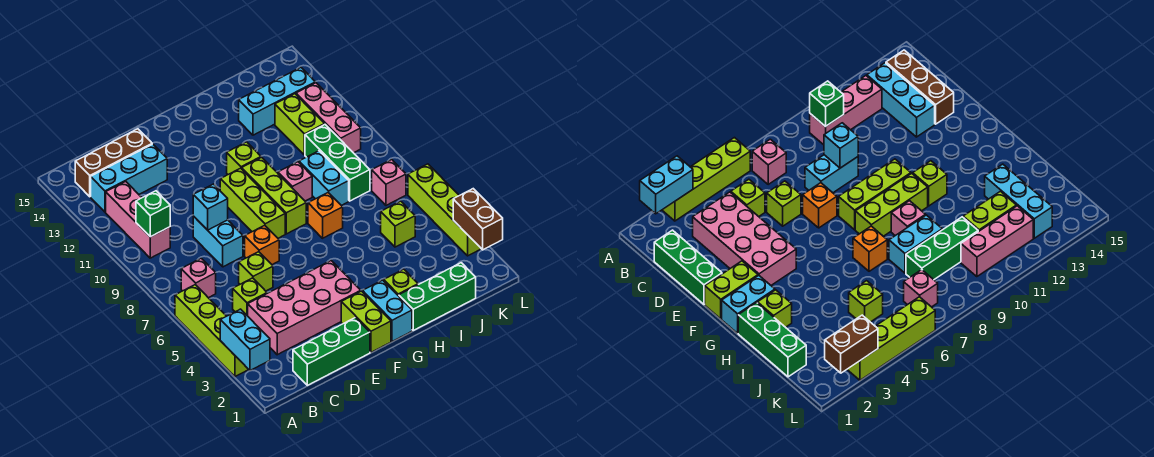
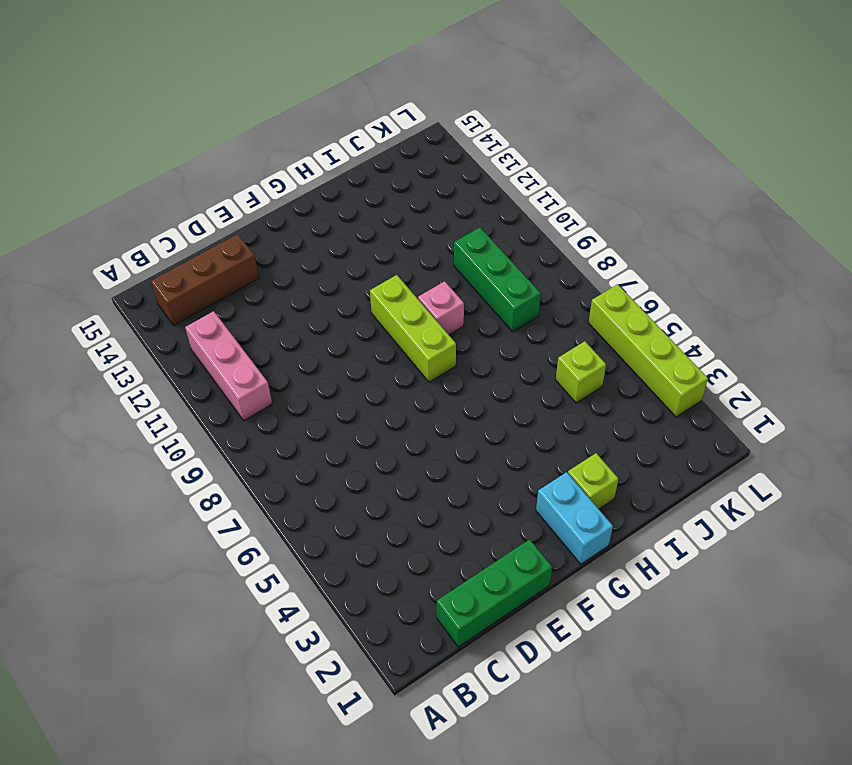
none -> lime 1x4 brick [175,285,249,377]
none -> pink 1x1 brick [181,258,216,298]
none -> cyan 1x3 brick [91,144,167,212]
none -> pink 2x4 brick [248,261,361,355]

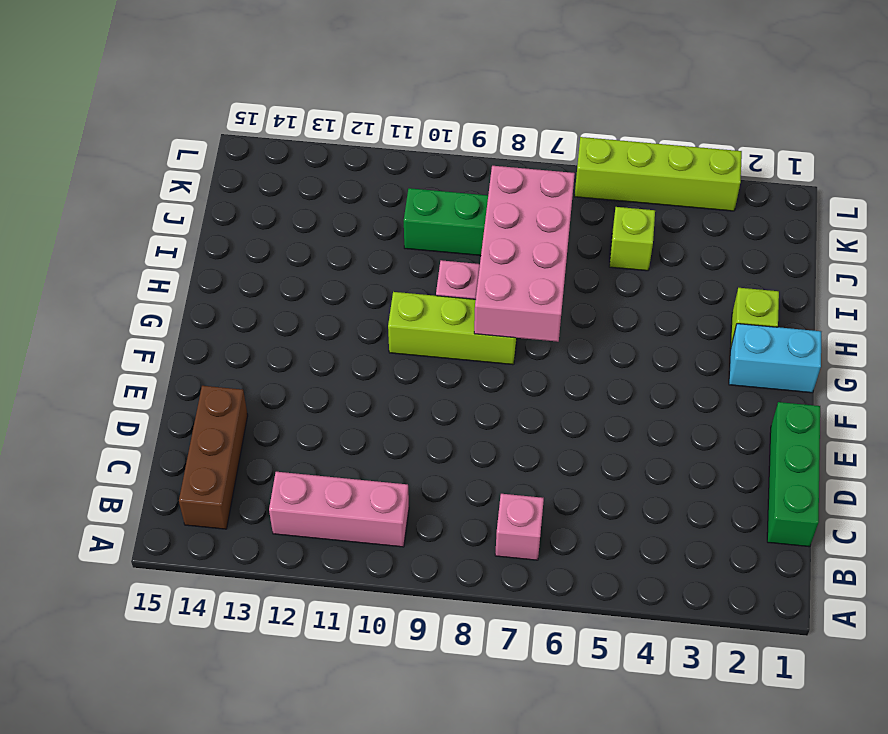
pink 2x4 brick [474,166,575,342] -> pink 2x4 brick moved to [248,261,361,355]
none -> lime 1x4 brick [175,285,249,377]
none -> cyan 1x3 brick [91,144,167,212]
none -> lime 1x1 brick [233,278,267,316]
none -> lime 1x1 brick [239,252,273,291]

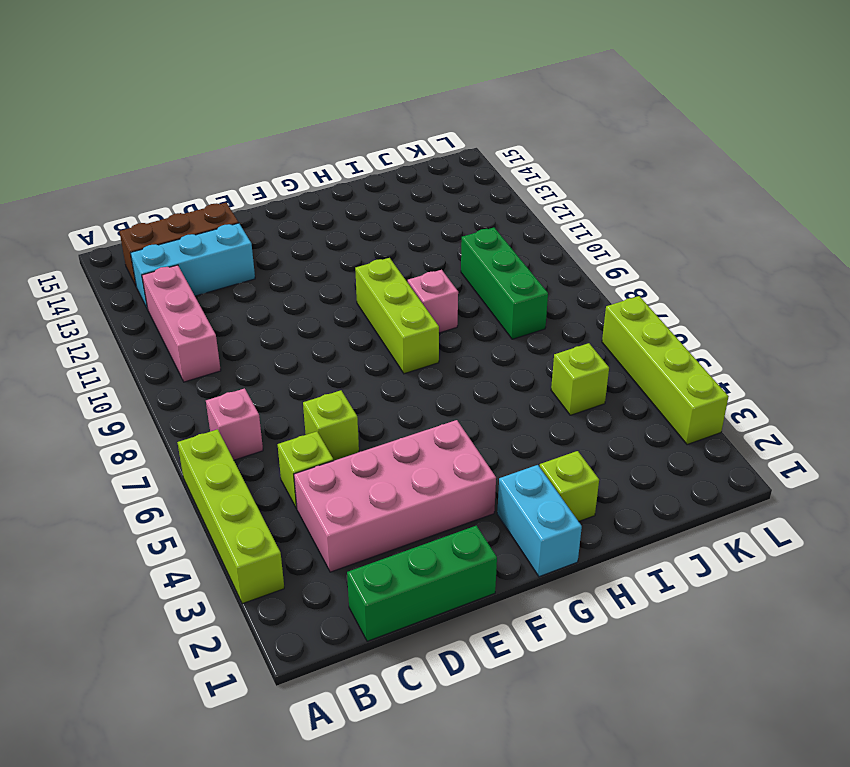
none -> cyan 1x2 brick [193,216,243,267]
none -> orange 1x1 brick [245,225,279,265]
none -> lime 1x2 brick [341,291,391,352]
none -> lime 1x3 brick [220,168,285,238]

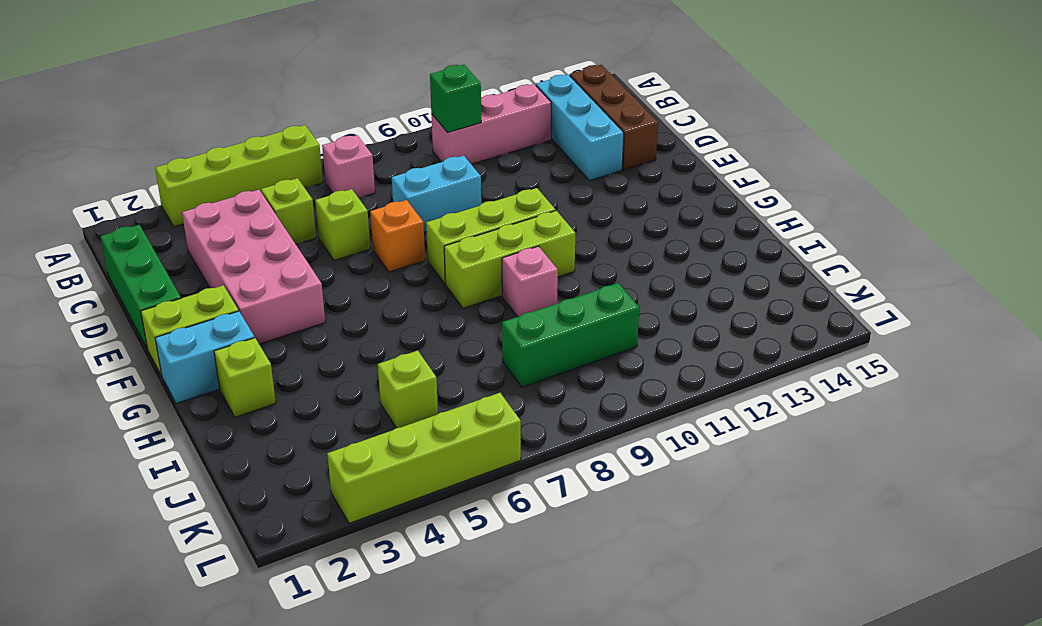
none -> lime 1x1 brick [227,142,261,174]
none -> green 1x3 brick [399,263,476,330]
none -> orange 1x1 brick [308,193,343,238]
none -> cyan 1x2 brick [299,151,349,206]

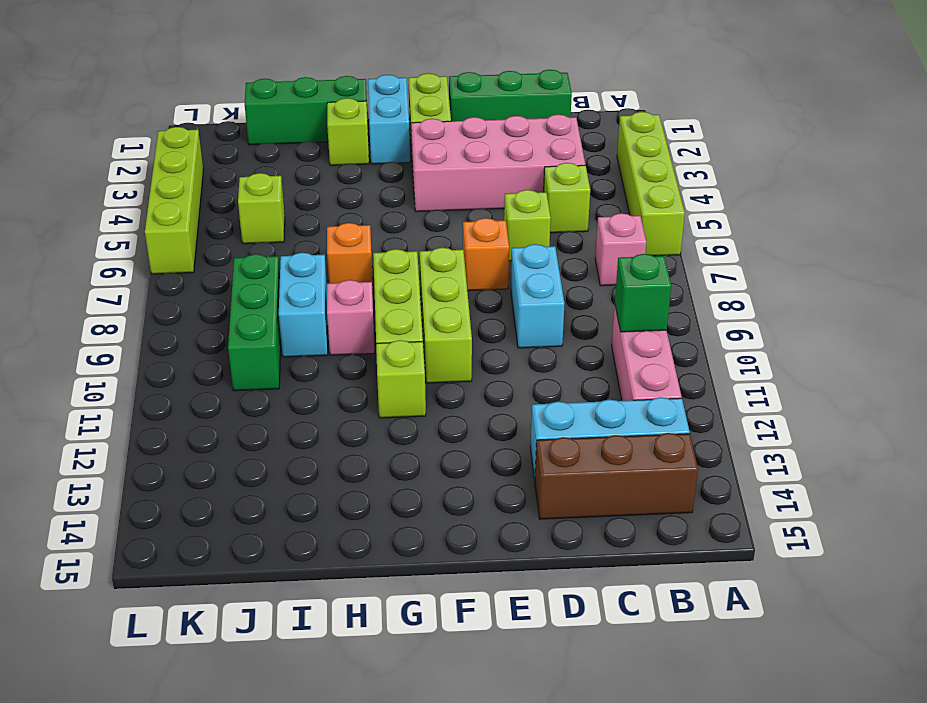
none -> cyan 1x3 brick [239,67,315,135]
none -> lime 1x2 brick [275,94,325,155]
none -> pink 1x1 brick [372,159,406,205]
none -> pink 1x3 brick [296,83,361,153]

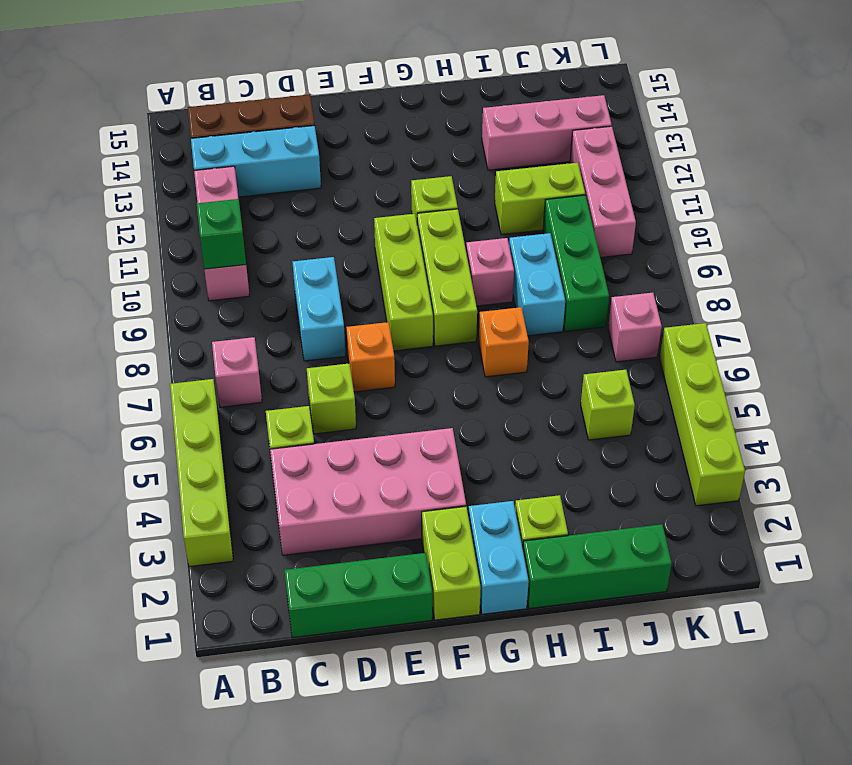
lime 1x2 brick [495,163,585,235] -> lime 1x2 brick turned to [275,94,325,155]
pink 1x3 brick [482,95,612,170] -> cyan 1x3 brick [239,67,315,135]
none -> cyan 1x2 brick [220,309,270,370]
none -> cyan 1x1 brick [193,184,228,230]
none -> brown 1x2 brick [453,189,503,250]

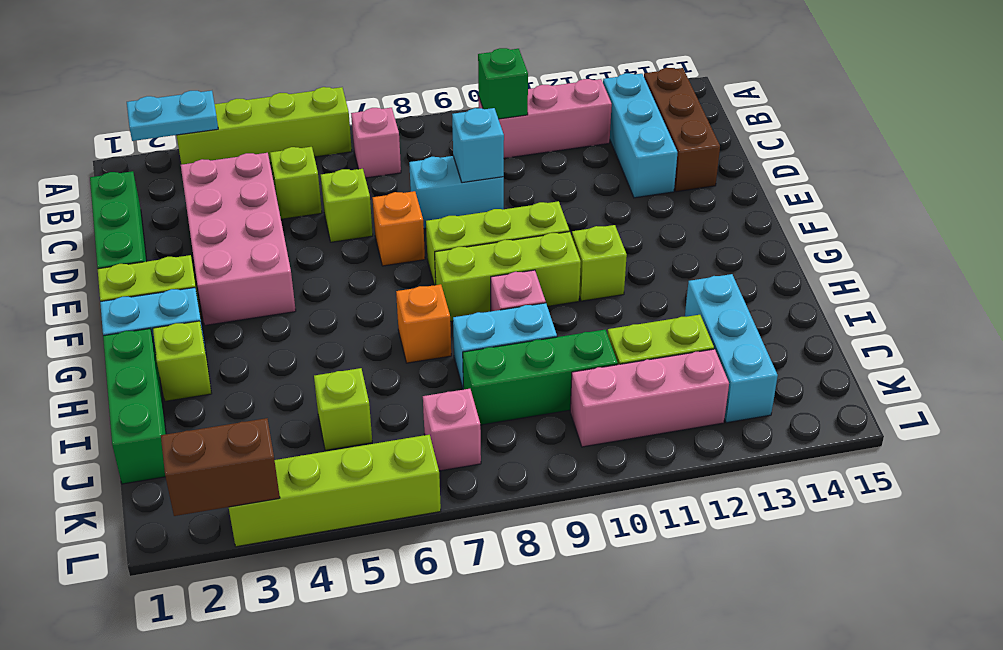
cyan 1x2 plate [127,91,218,141] -> cyan 1x2 brick [220,309,270,370]

